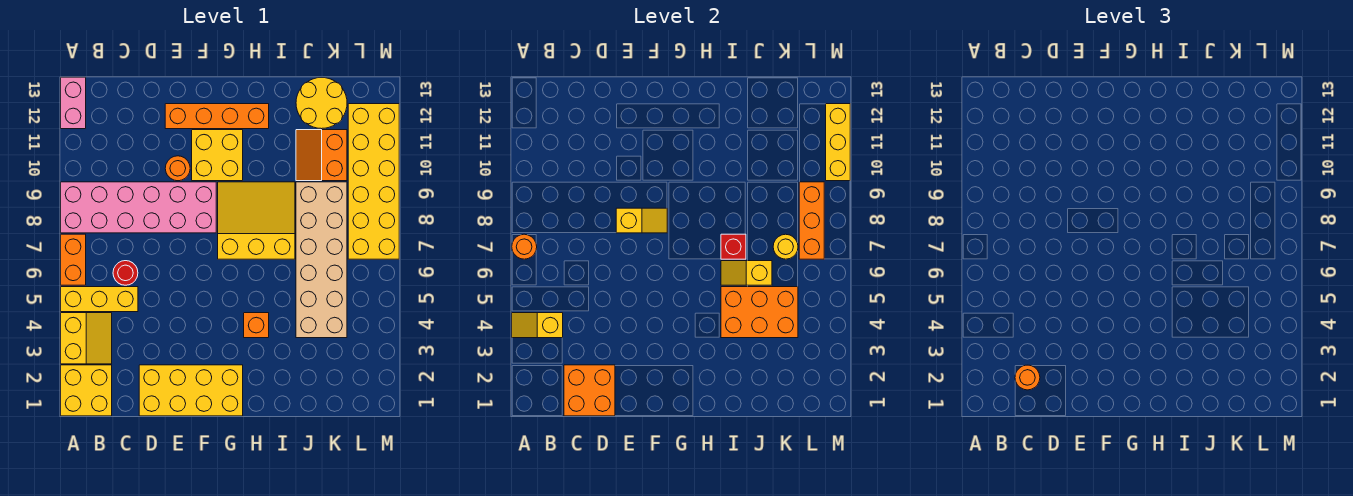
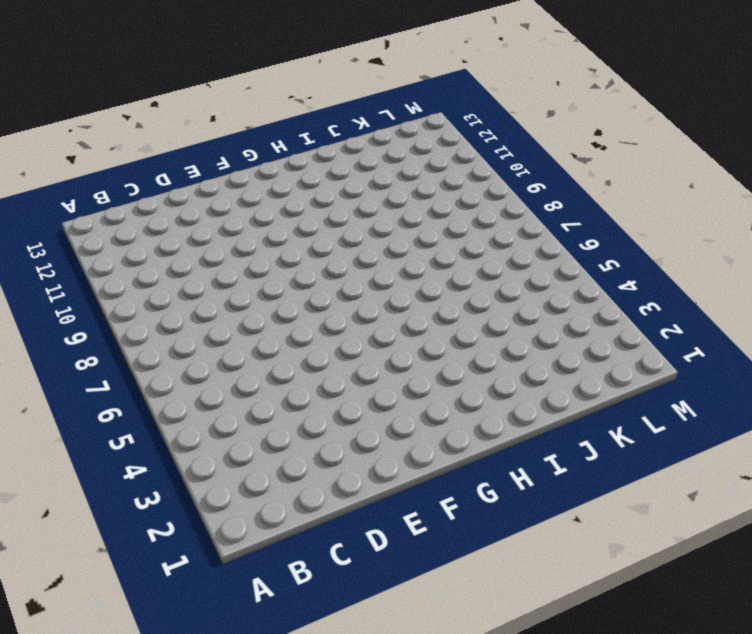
none -> yellow 2x2 brick [61,365,112,416]
none -> yellow 2x2 slope [61,313,112,364]
none -> yellow 1x3 brick [61,287,138,312]

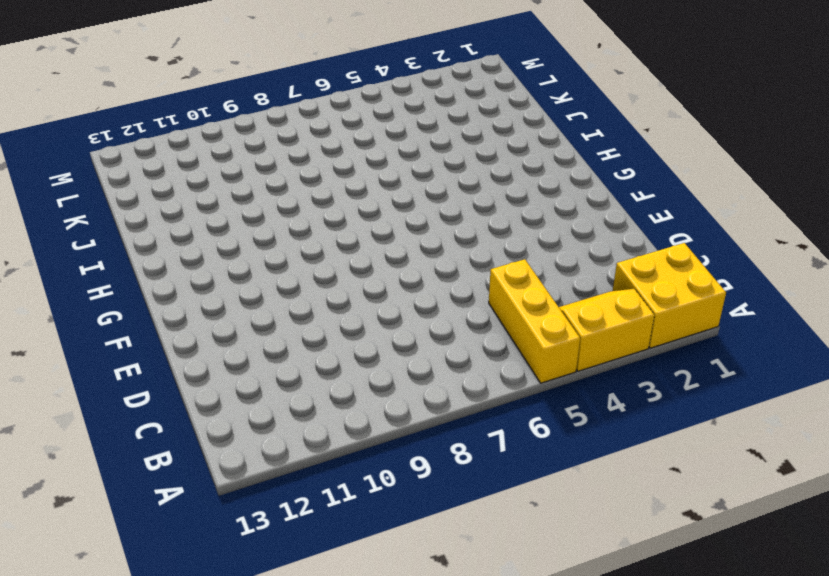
none -> orange 1x2 brick [61,234,86,285]
none -> pink 2x6 brick [61,182,216,233]
none -> pink 1x2 brick [61,77,86,129]

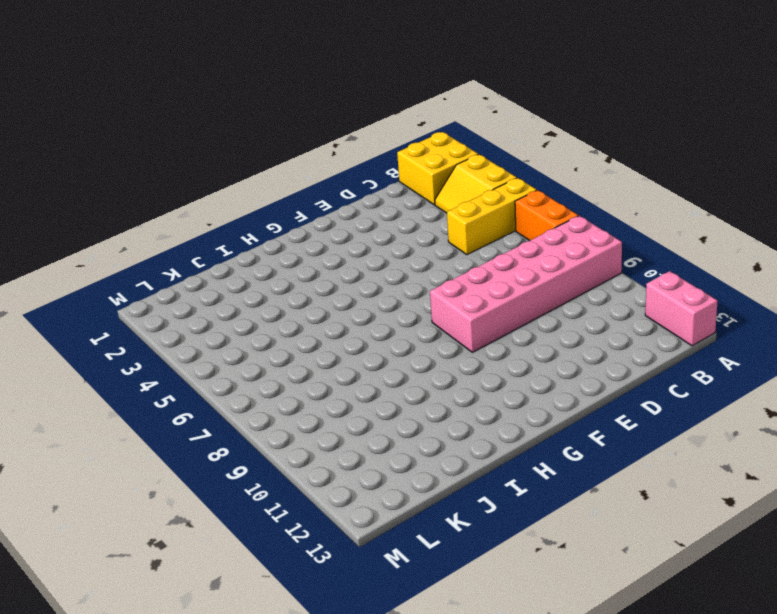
none -> red 1x1 round brick [113,261,138,285]
none -> yellow 2x4 brick [139,365,243,416]
none -> orange 1x1 round brick [165,156,190,181]

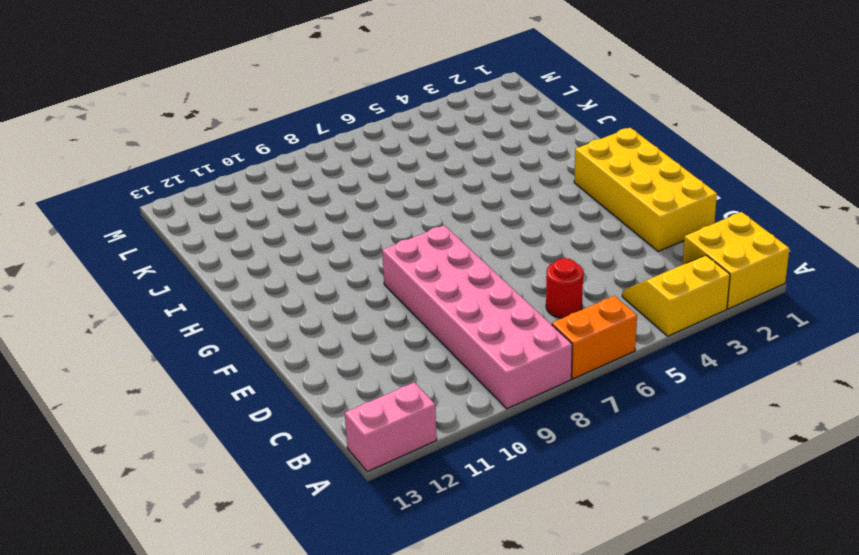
none -> yellow 1x3 brick [61,287,138,312]
none -> orange 1x1 round brick [165,156,190,181]
none -> orange 1x4 brick [165,104,269,129]

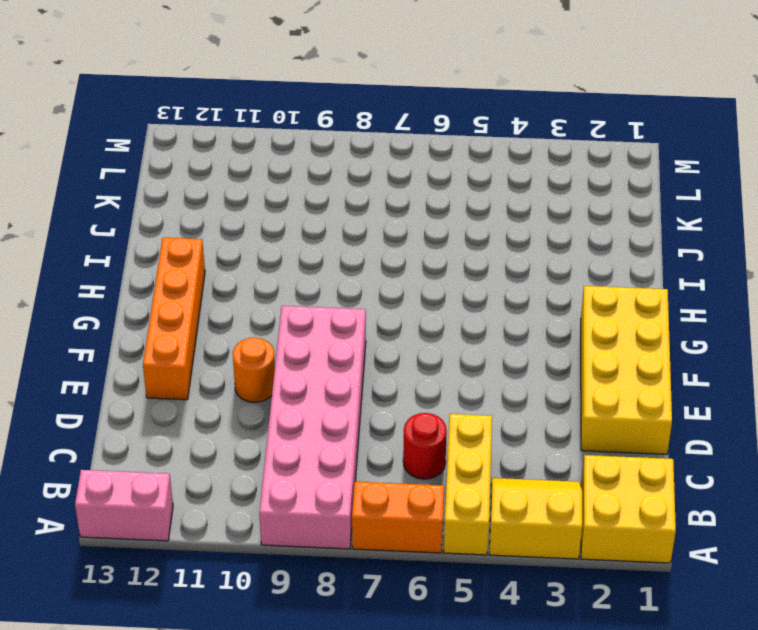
none -> yellow 2x2 brick [192,130,243,181]
none -> yellow 3x3 slope [218,182,295,259]
none -> orange 1x1 brick [244,313,269,338]

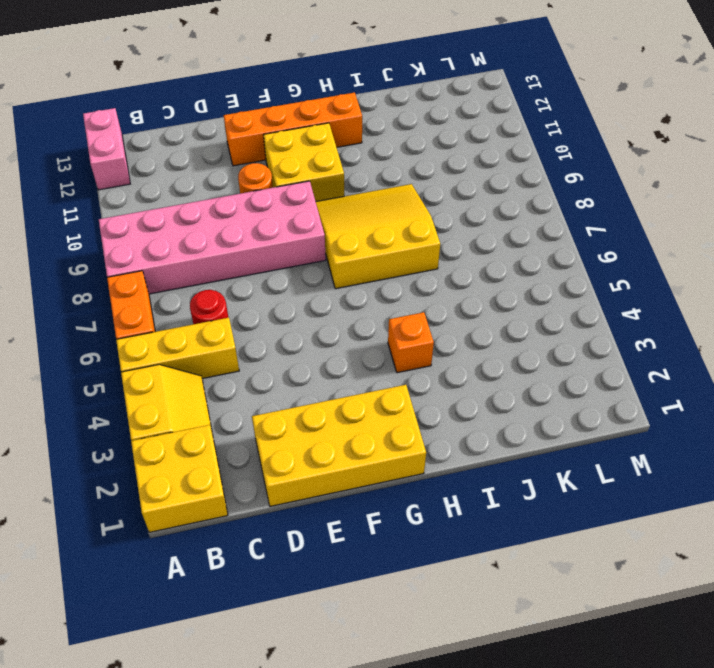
none -> tan 2x6 brick [296,182,347,338]
none -> orange 2x2 slope [296,130,347,181]
none -> yellow 2x2 round brick [296,78,347,129]

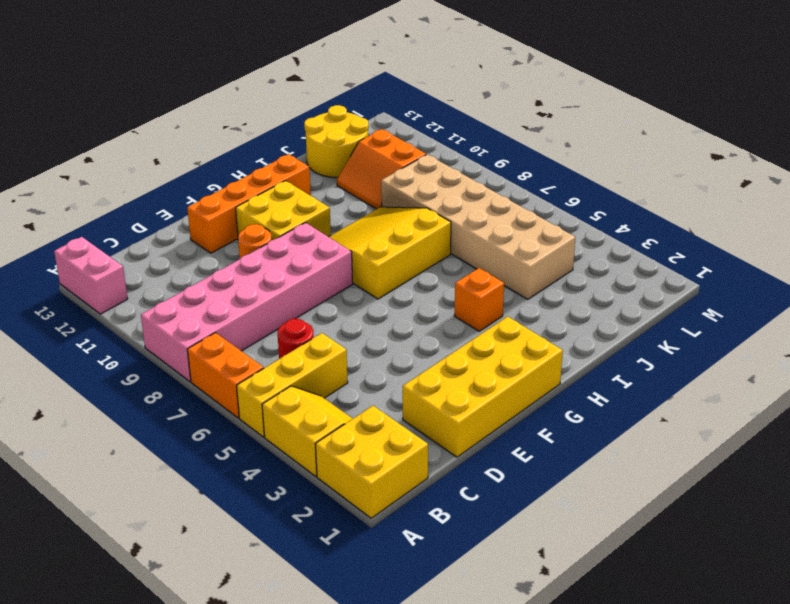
none -> yellow 2x6 brick [348,104,399,259]
none -> yellow 1x2 slope [512,313,563,338]
none -> orange 1x1 round brick [512,234,537,259]

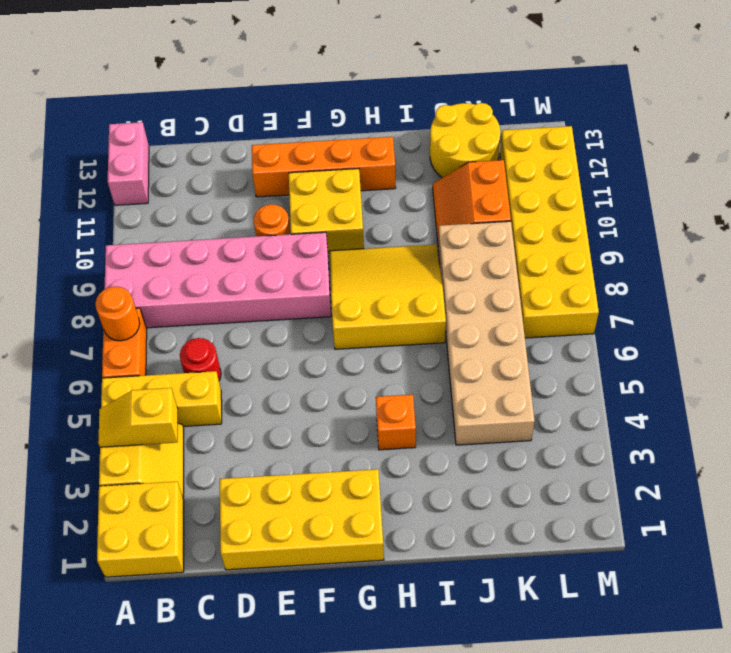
none -> orange 2x2 brick [564,365,615,416]
none -> yellow 1x2 slope [616,208,667,233]
none -> orange 2x3 brick [721,287,798,338]

